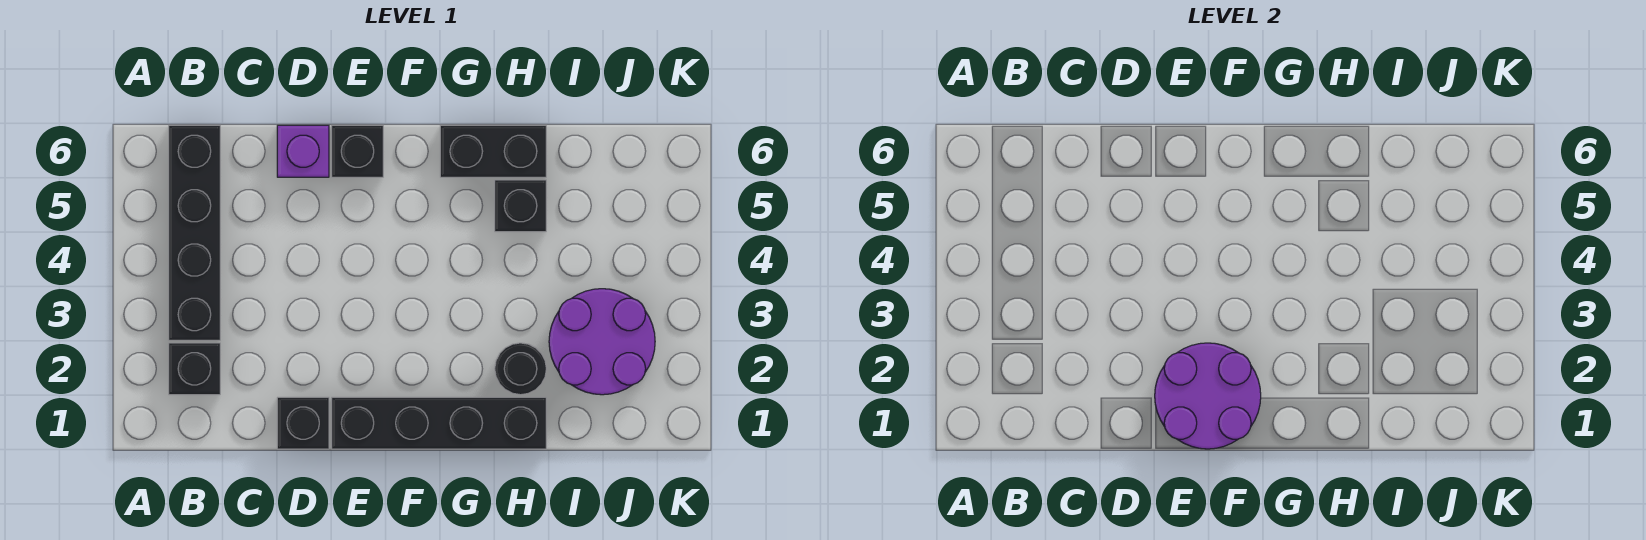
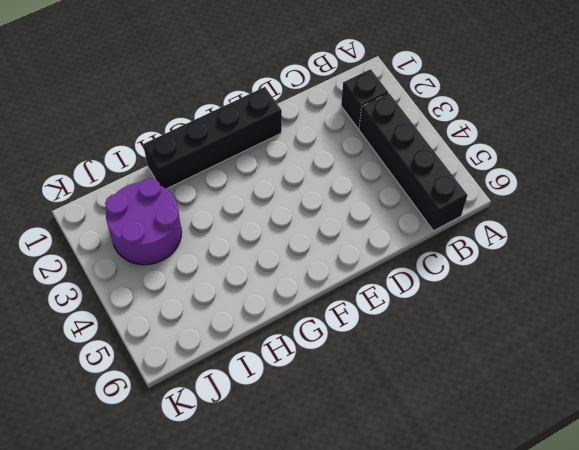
none -> black 1x1 brick [277,397,329,449]
none -> purple 1x1 brick [277,125,329,177]

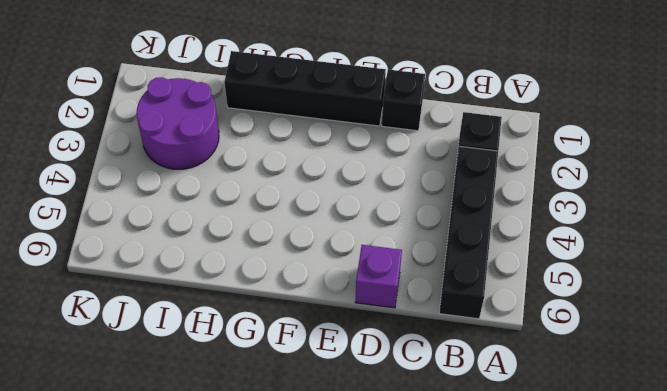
none -> black 1x1 brick [332,125,383,177]
none -> black 1x2 brick [440,125,546,177]

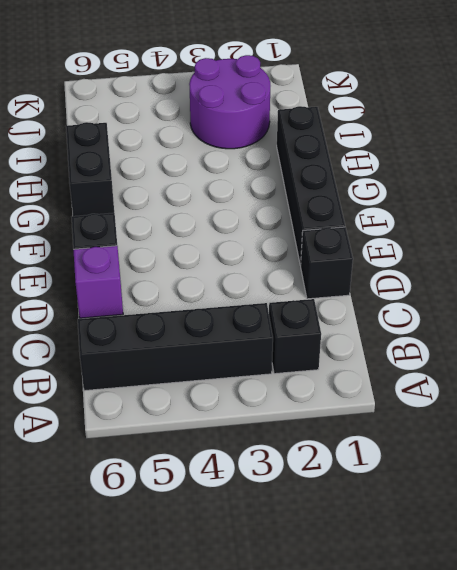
none -> black 1x1 round brick [495,343,546,395]
none -> black 1x1 brick [495,180,546,232]

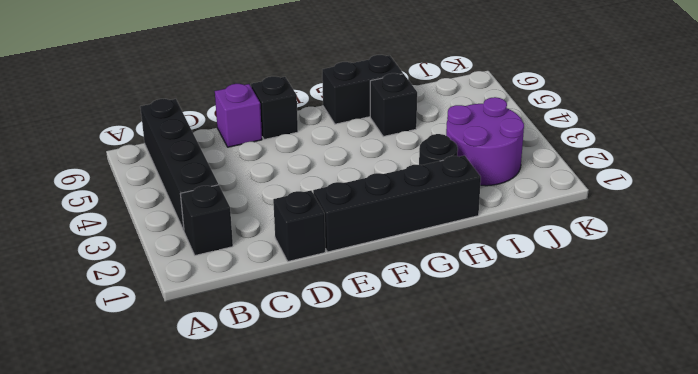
none -> purple 2x2 round brick [1155,343,1261,449]

